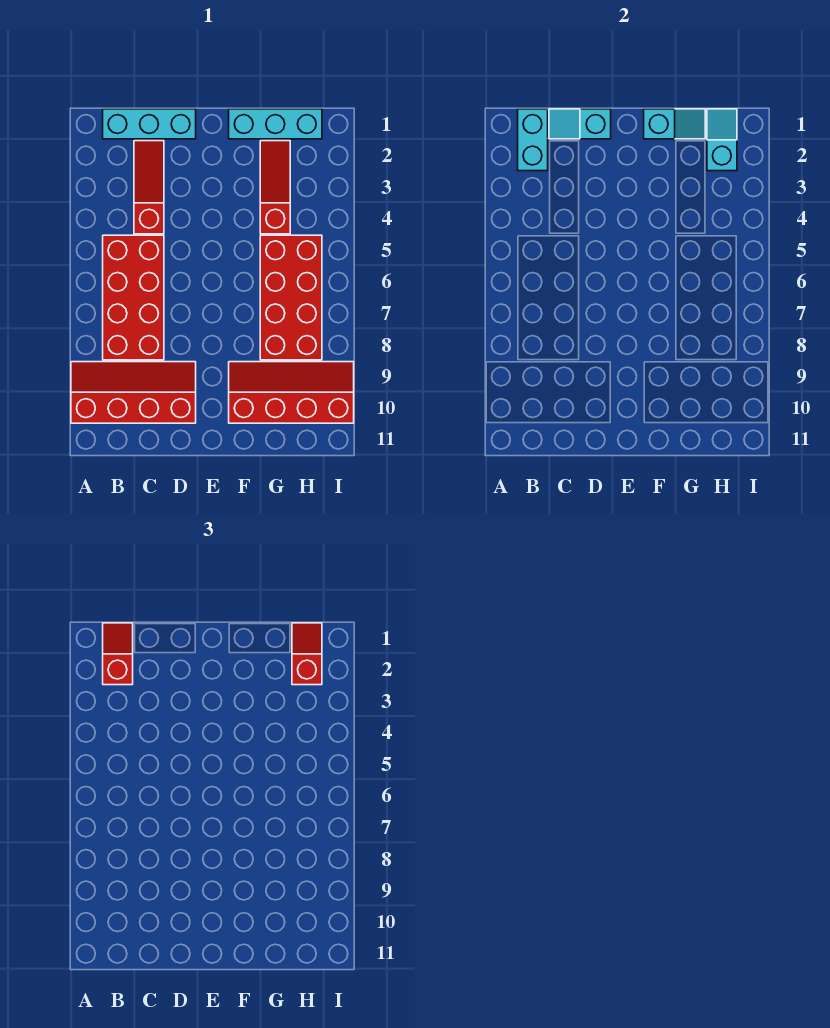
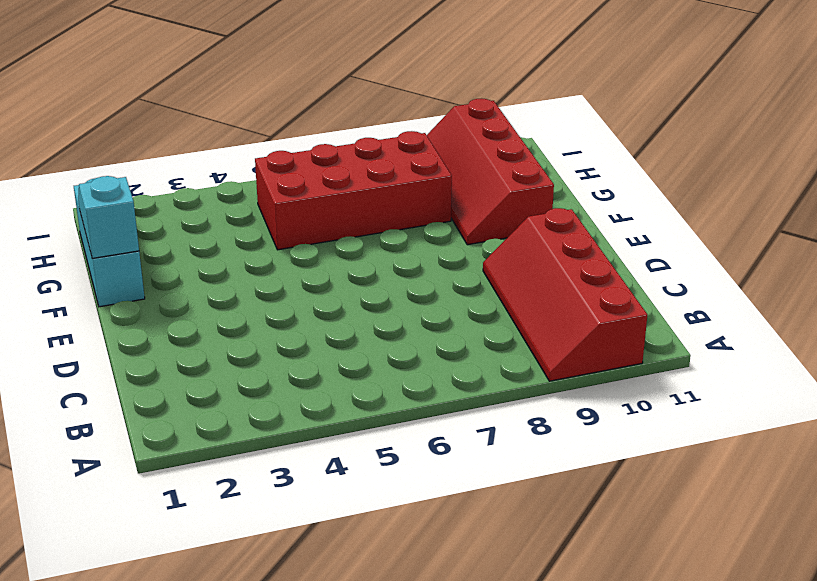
none -> cyan 1x3 brick [103,109,196,139]
none -> red 2x4 brick [103,235,164,360]
none -> red 1x3 slope [134,141,164,234]

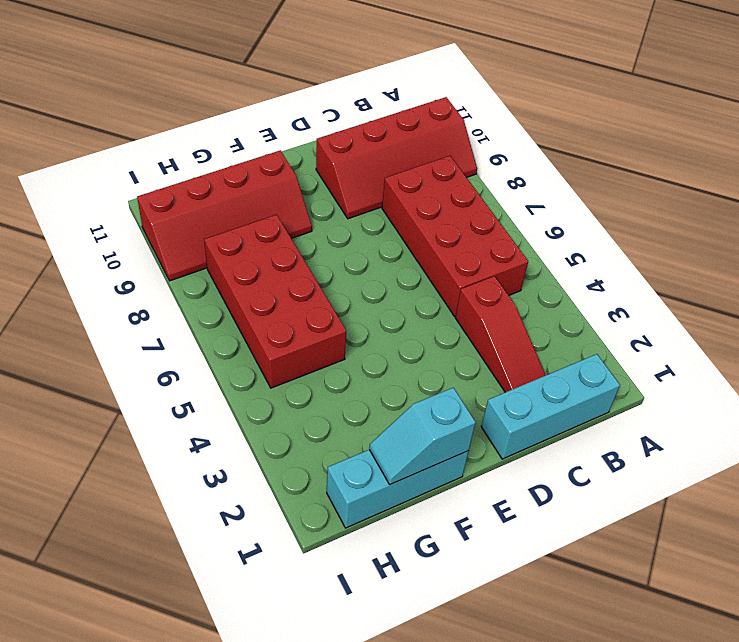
none -> red 1x3 slope [260,141,290,234]
none -> cyan 1x2 brick [518,109,548,171]
none -> cyan 1x2 slope [549,109,611,139]

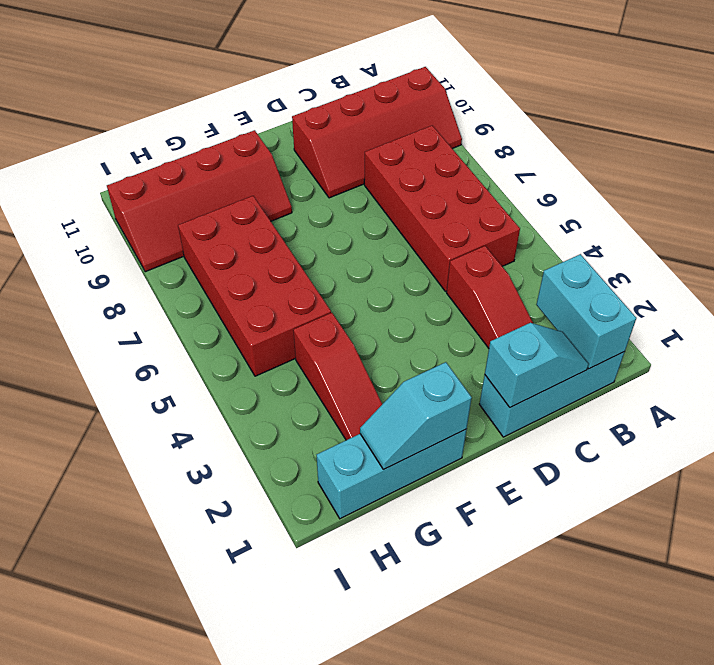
none -> cyan 1x2 slope [707,109,737,171]
none -> red 1x2 slope [103,623,133,685]
none -> red 1x2 slope [292,623,322,685]

